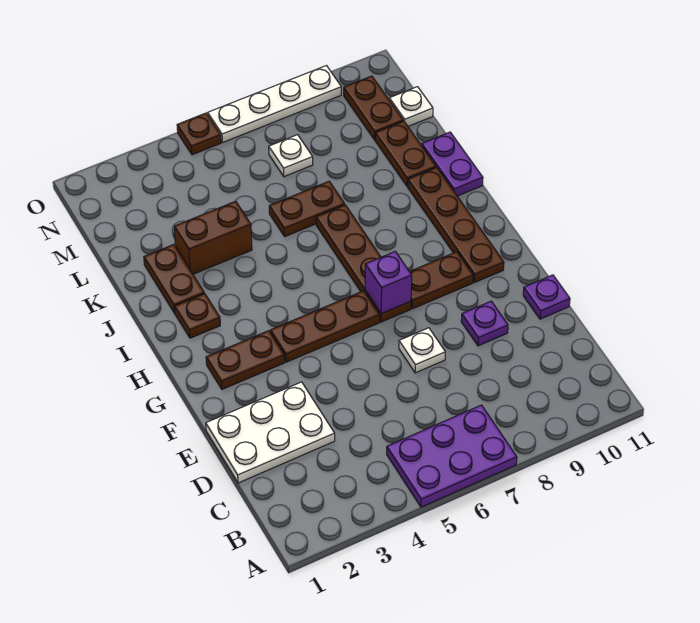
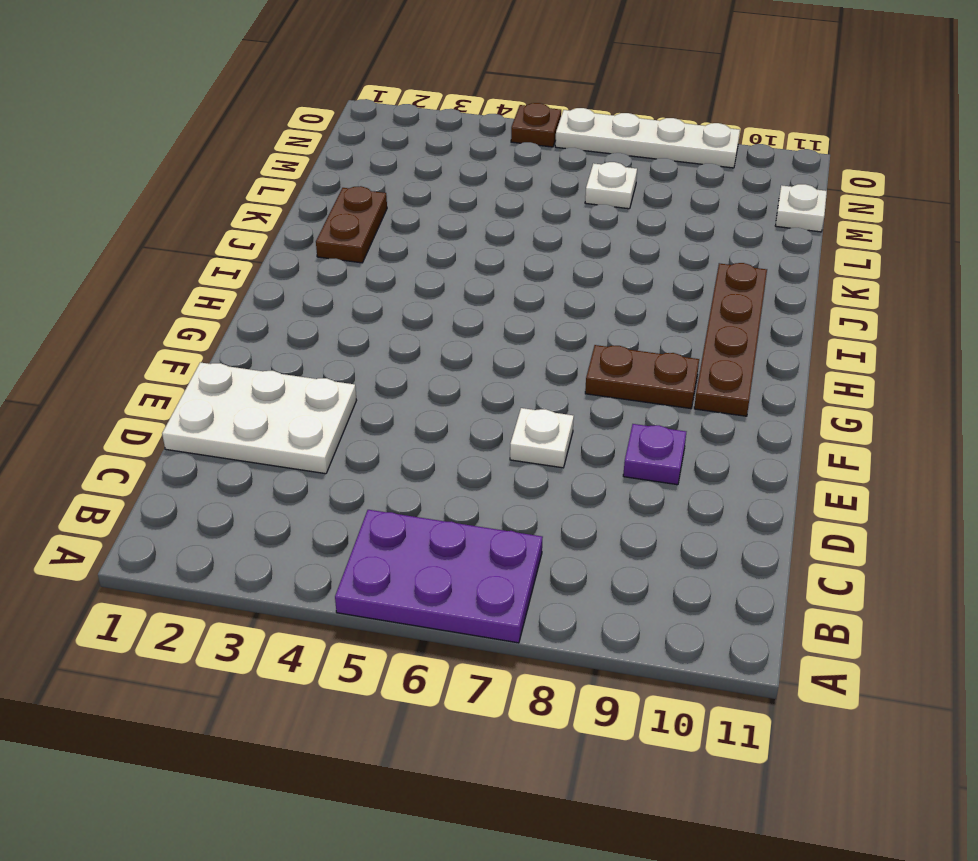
none -> purple 1x1 plate [523,275,570,319]
none -> brown 1x2 plate [206,331,285,389]
none -> brown 1x3 plate [270,291,380,362]

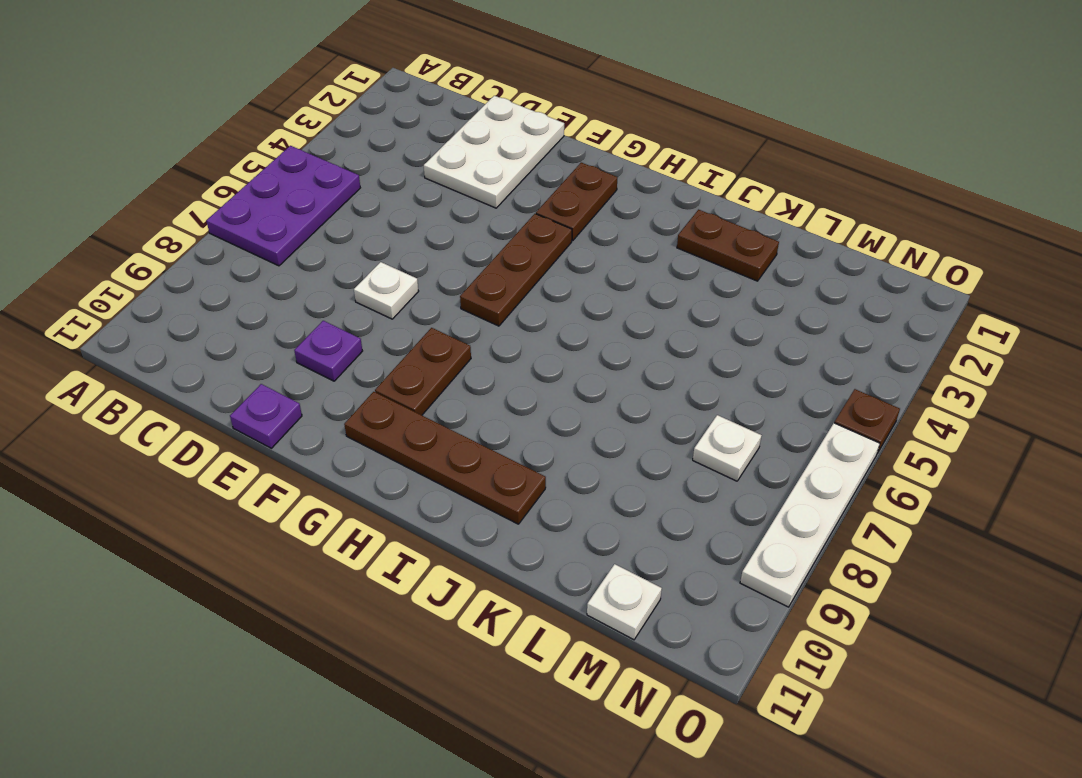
none -> brown 1x4 plate [316,205,411,322]
none -> brown 1x1 plate [175,294,220,338]
none -> purple 1x2 plate [422,132,483,196]

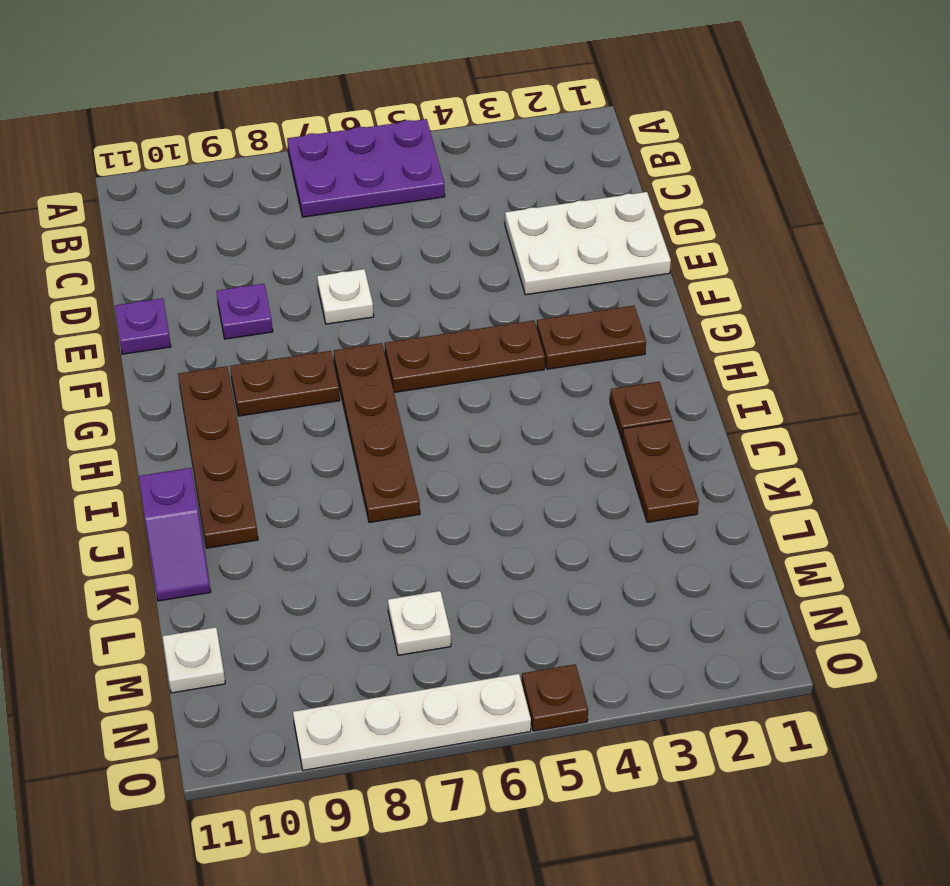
purple 1x2 slope [139,468,211,601] -> purple 1x2 plate [422,132,483,196]
none -> brown 1x2 brick [174,201,252,274]
none -> brown 1x2 plate [269,181,345,236]
none -> brown 1x2 plate [375,121,436,186]

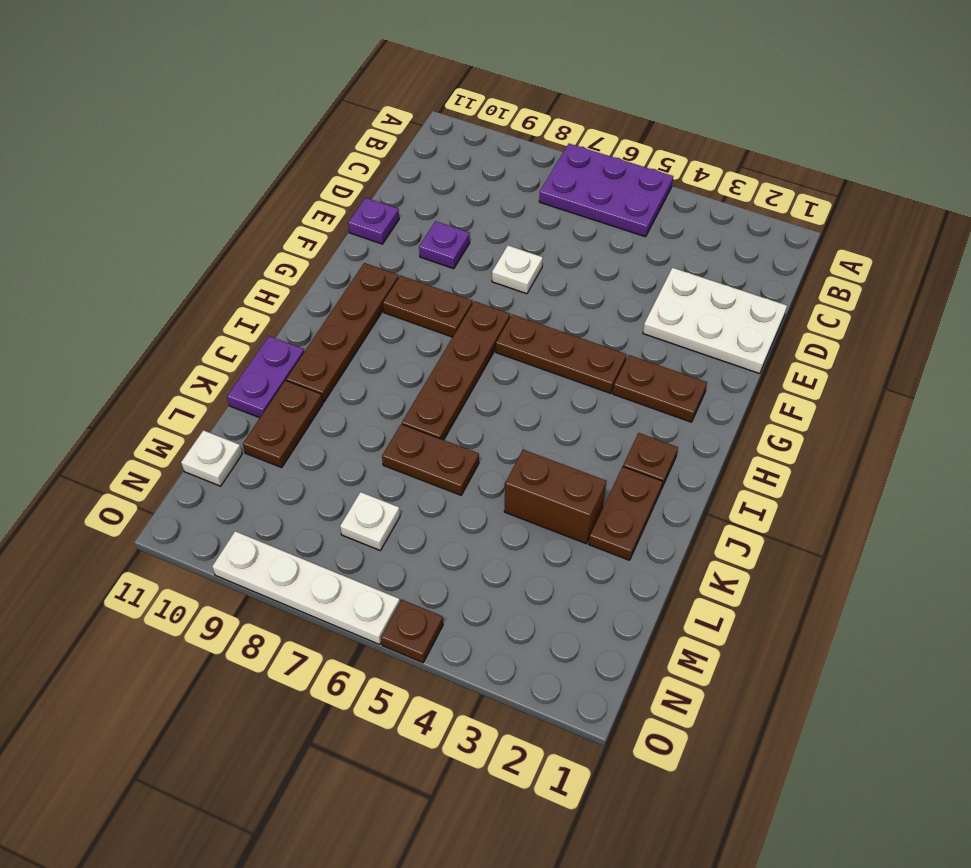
none -> brown 1x2 plate [344,76,403,140]
none -> purple 1x1 brick [365,251,412,314]

